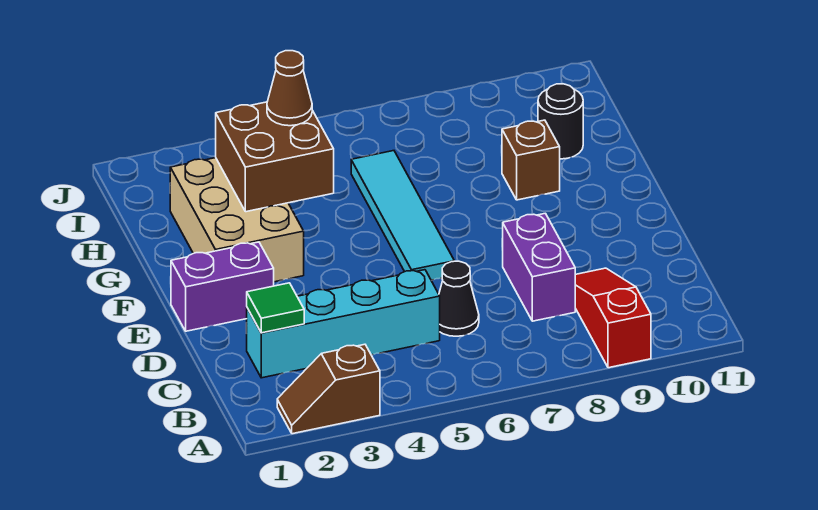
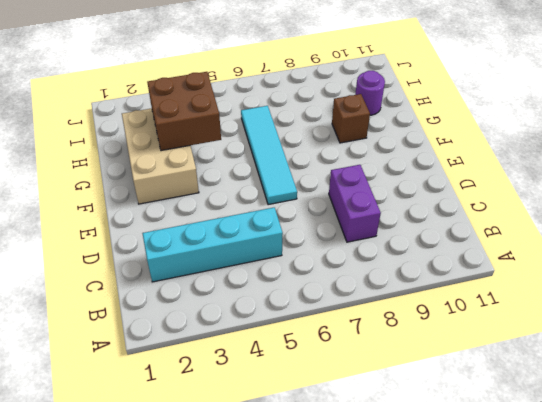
purple 1x1 round brick [355,71,385,115] -> black 1x1 round brick [538,84,583,159]
none -> brown 1x2 slope [277,344,380,434]
none -> red 1x3 slope [575,268,651,368]
none -> black 1x1 cone [439,261,479,336]

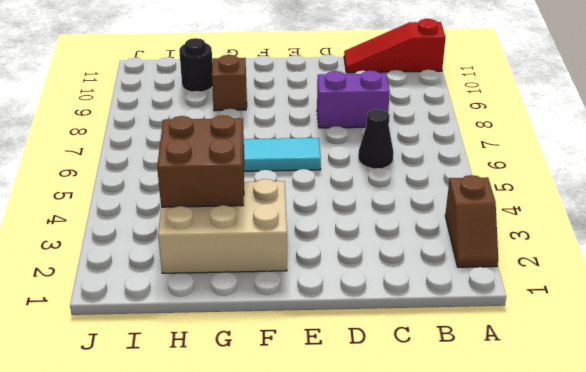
red 1x3 slope [344,19,446,73] -> red 1x3 slope moved to [575,268,651,368]
none -> cyan 1x4 brick [247,270,440,378]
none -> purple 1x2 brick [171,242,274,331]
none -> green 1x1 tile [247,283,304,333]

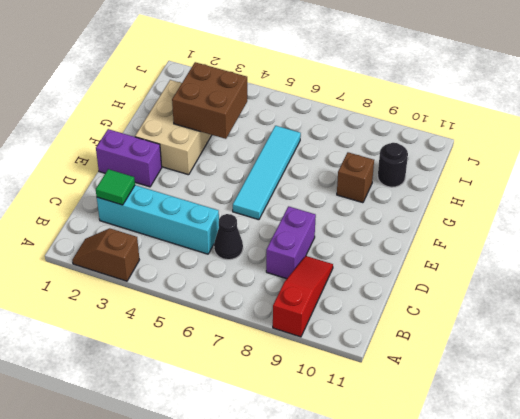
none -> brown 1x1 cone [267,51,312,126]

